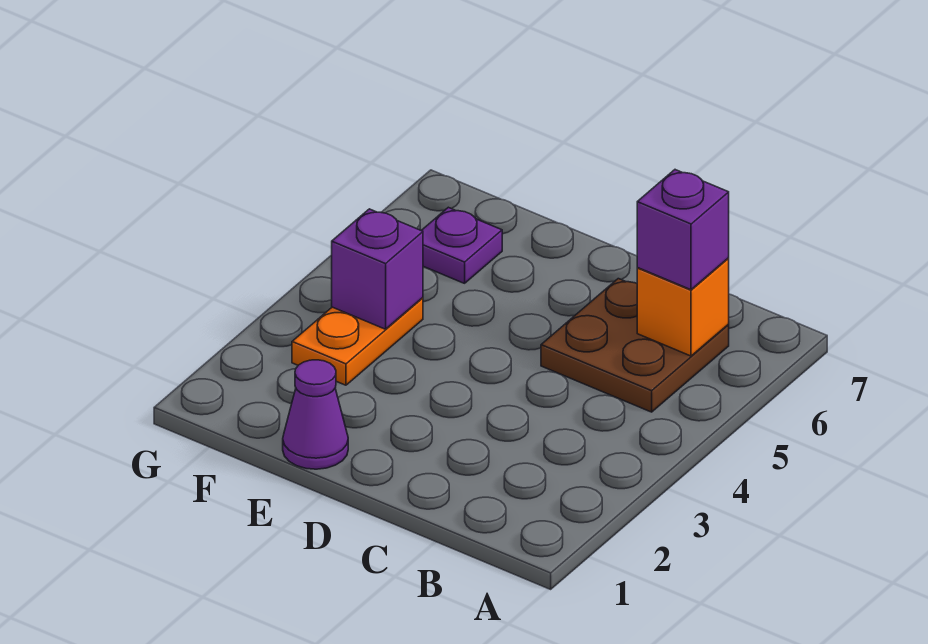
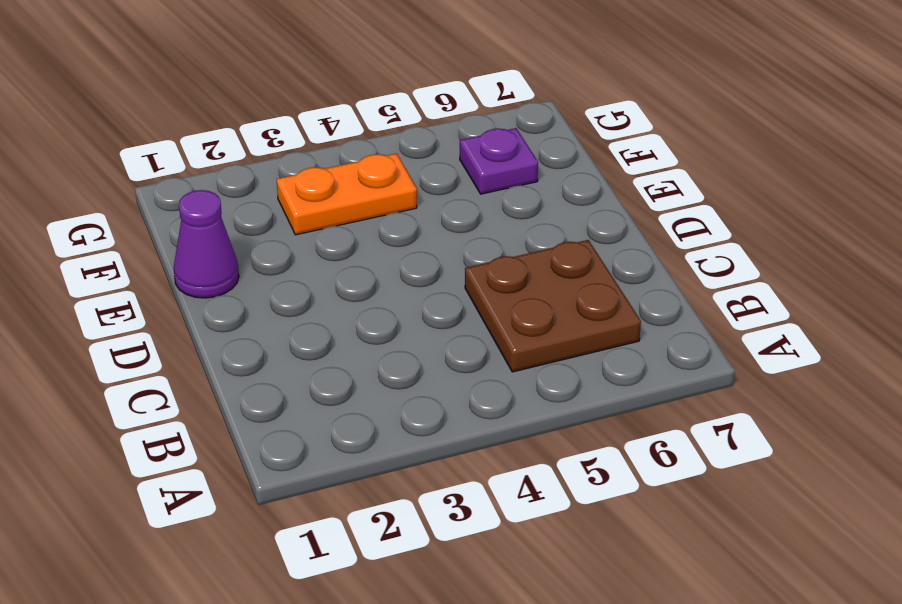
none -> orange 1x1 brick [637,258,729,356]
none -> purple 1x1 brick [332,209,423,329]

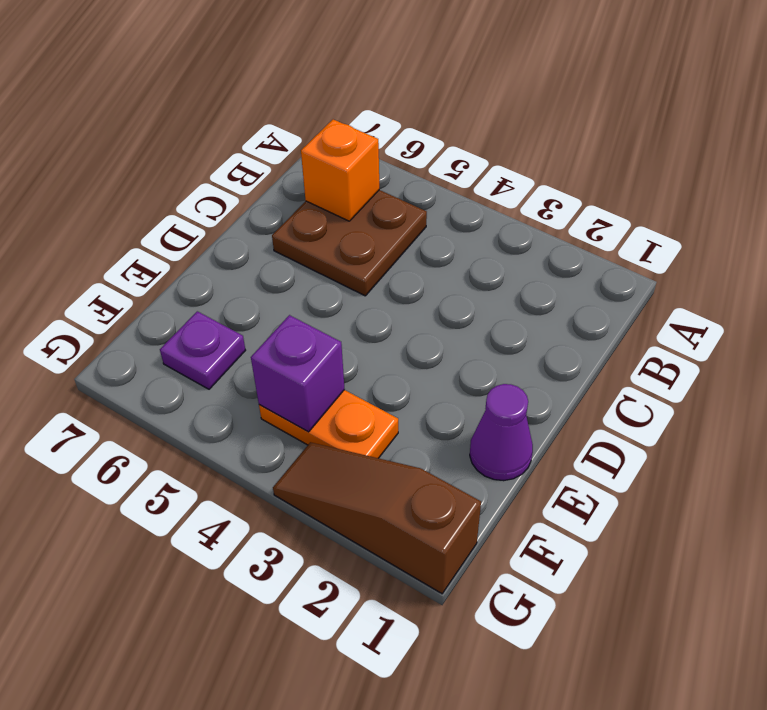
brown 1x3 slope [273,442,481,594] -> none
none -> purple 1x1 brick [637,170,729,290]

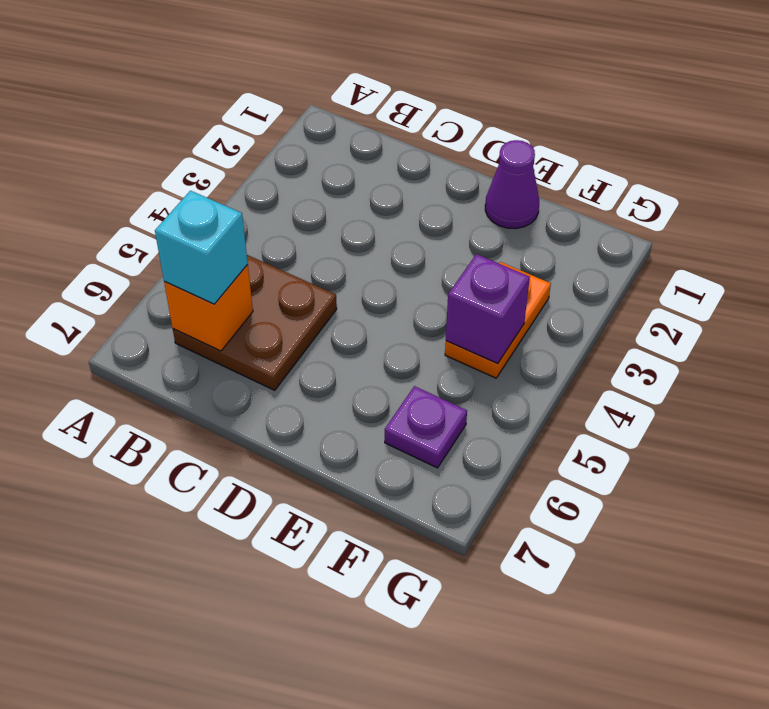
cyan 1x1 brick [155,191,248,304] -> purple 1x1 brick [637,170,729,290]

